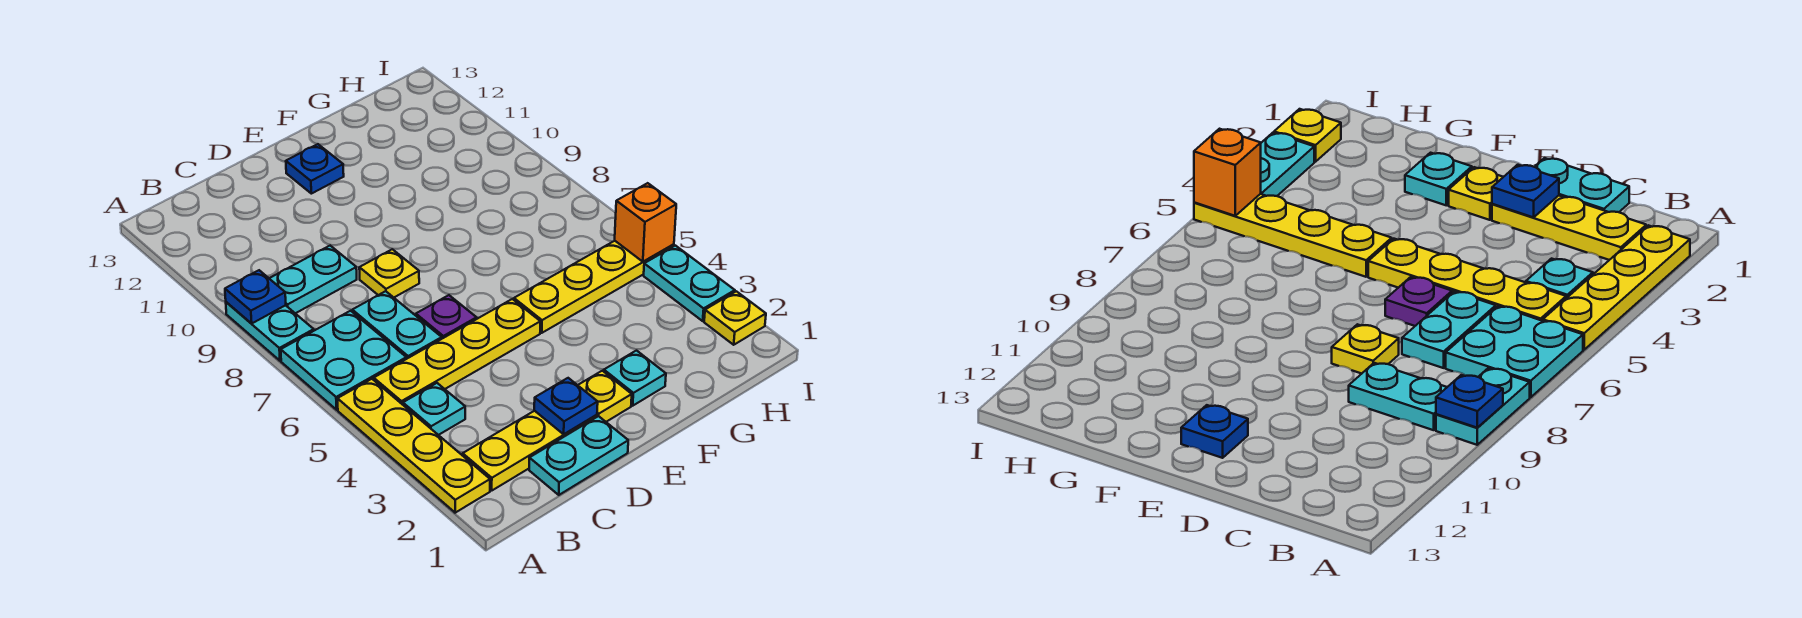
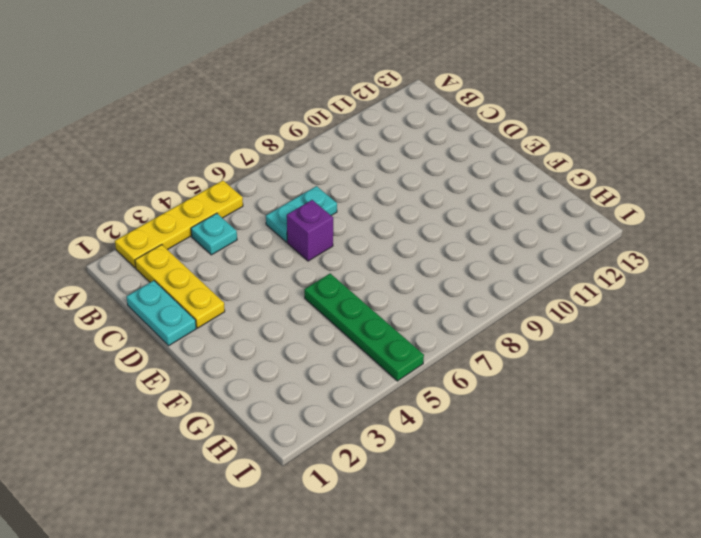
purple 1x1 brick [287,200,333,261] -> purple 1x1 plate [416,295,477,339]
green 1x4 plate [304,274,424,381] -> yellow 1x4 plate [514,241,674,333]
none -> cyan 2x2 plate [281,311,406,410]
none -> cyan 1x2 plate [226,302,314,361]
none -> yellow 1x4 plate [374,299,540,405]

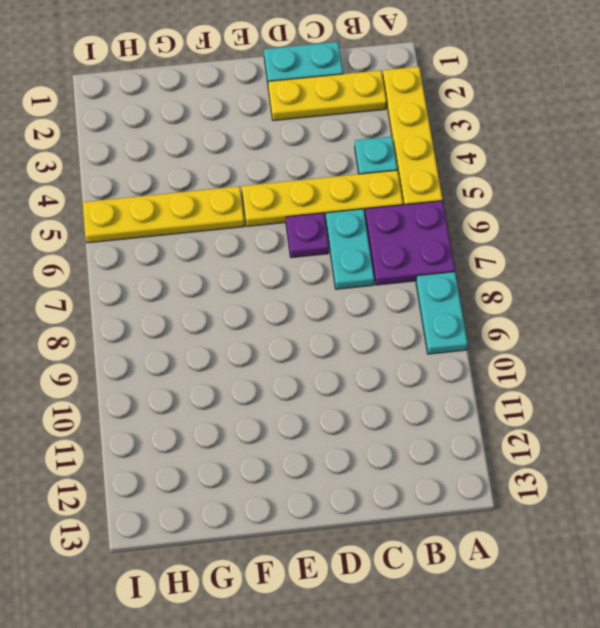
purple 2x2 plate [365,201,455,285] -> cyan 2x2 plate [281,311,406,410]
none -> cyan 1x2 plate [269,246,357,313]
none -> yellow 1x1 plate [359,249,419,297]
none -> yellow 1x1 plate [578,371,632,422]

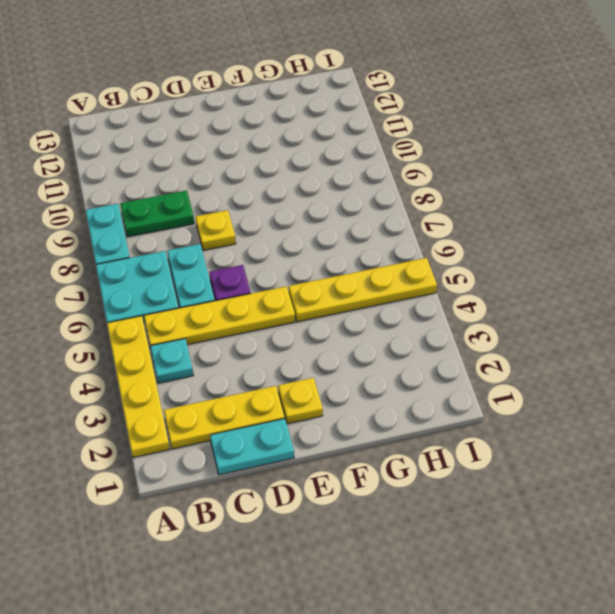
green 1x2 plate [120,190,194,237] -> cyan 1x2 plate [269,246,357,313]
none -> blue 1x1 plate [286,144,344,194]
none -> cyan 1x1 plate [604,351,666,406]
none -> yellow 1x1 plate [704,291,766,345]

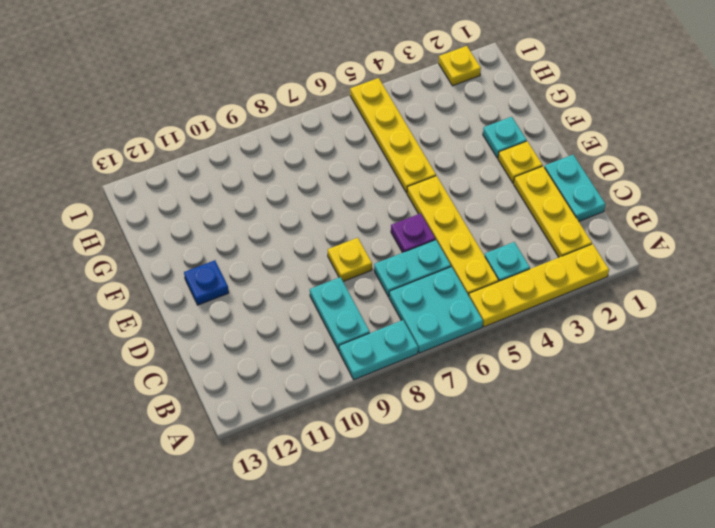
none -> cyan 1x2 plate [644,246,735,321]
none -> blue 1x1 plate [225,270,286,324]
none -> blue 1x1 plate [534,378,598,434]

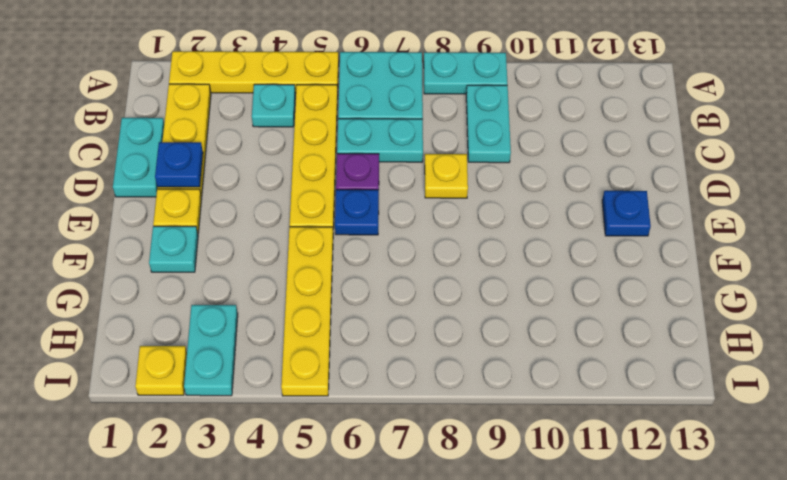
blue 1x1 plate [335,190,379,235] -> blue 1x1 plate moved to [225,270,286,324]
cyan 1x2 plate [184,305,238,396] -> cyan 1x2 plate turned to [644,246,735,321]
none -> orange 1x1 brick [615,183,676,262]

